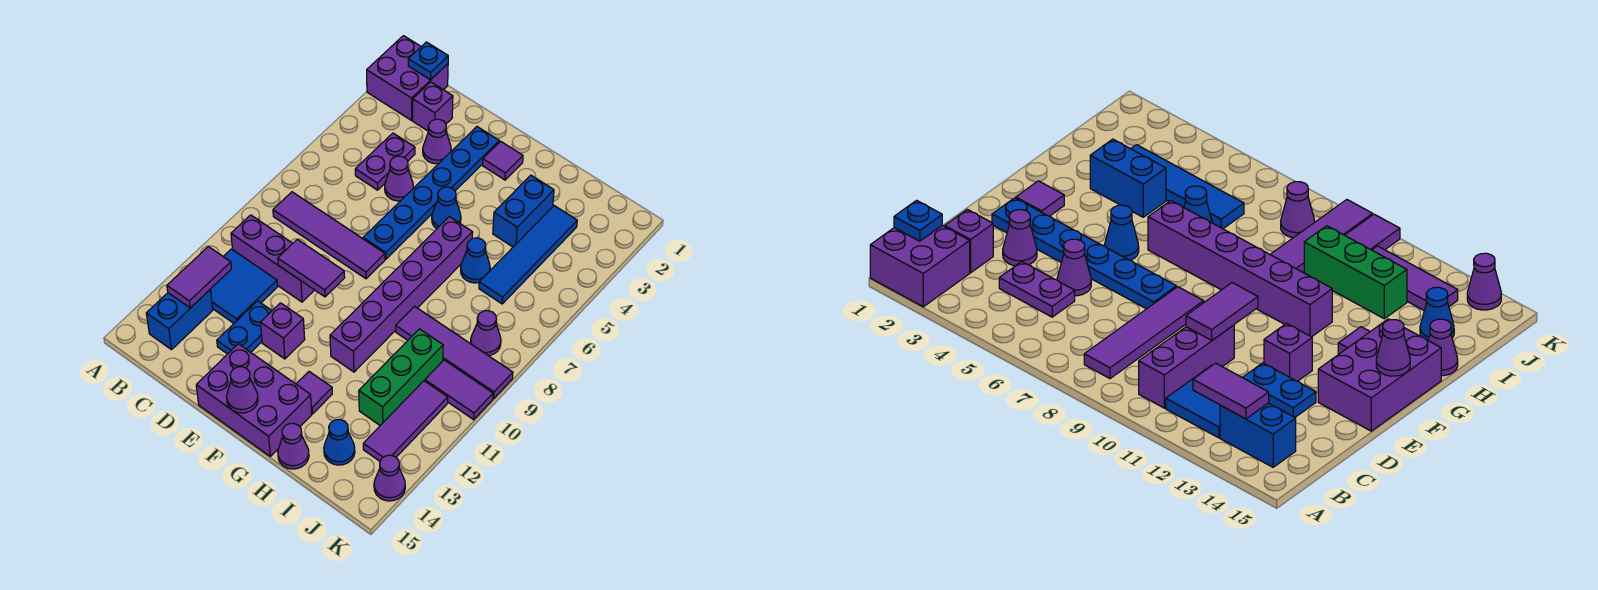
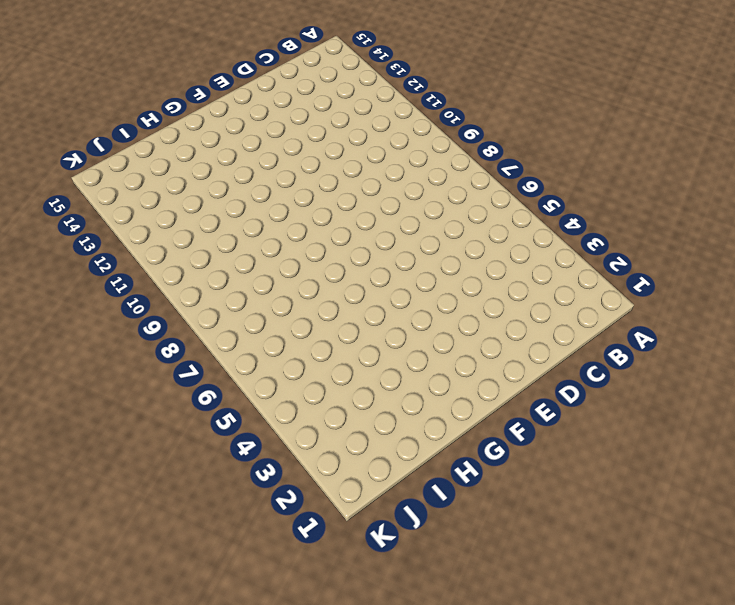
none -> purple 2x2 brick [367,36,448,120]
none -> purple 1x4 tile [273,192,385,279]
none -> purple 1x3 brick [231,215,314,302]
none -> blue 2x2 tile [211,249,278,323]

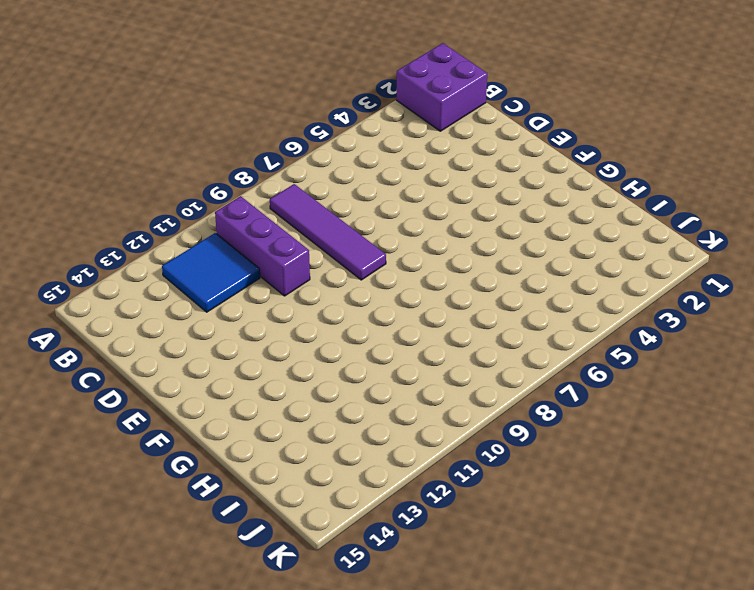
none -> blue 1x2 brick [146,289,213,350]
none -> purple 1x1 brick [413,82,453,131]
none -> purple 1x2 plate [355,133,415,190]
none -> purple 1x1 cone [423,119,451,164]

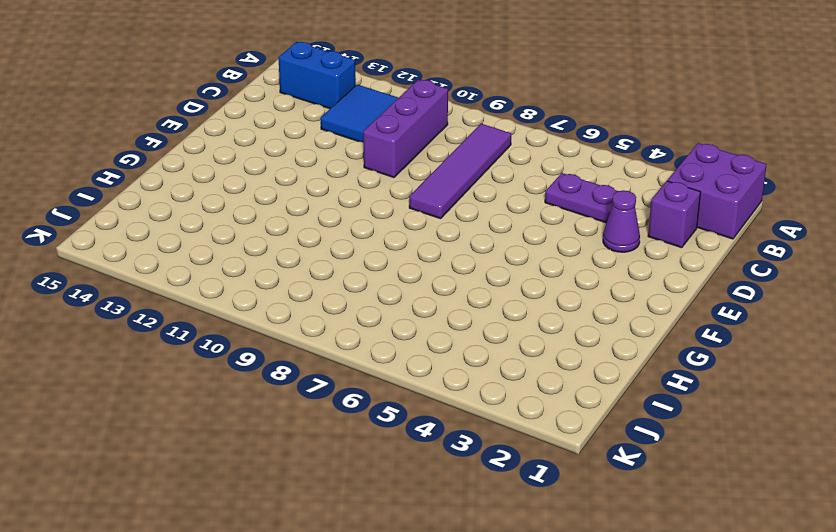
none -> purple 1x1 cone [385,156,413,201]
none -> blue 1x2 plate [217,301,272,354]
none -> blue 1x6 plate [363,127,499,259]
none -> purple 1x1 brick [261,303,305,359]

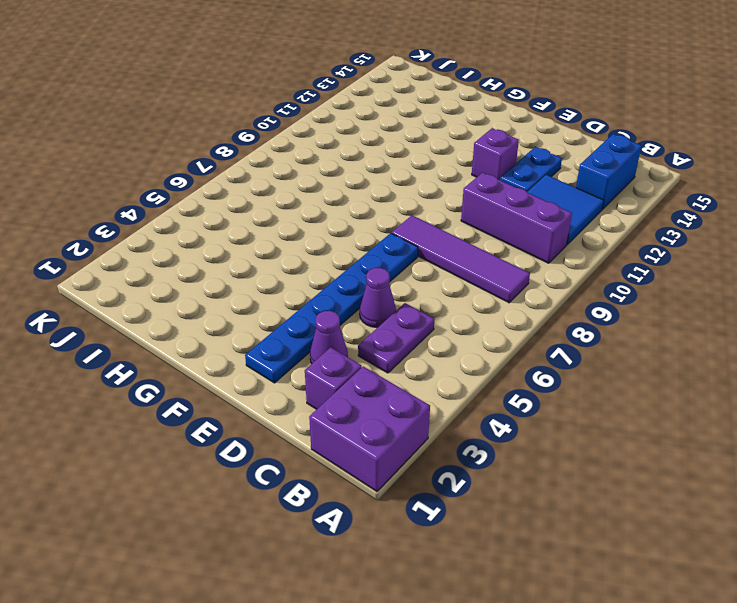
none -> purple 2x3 brick [196,344,312,456]
none -> purple 1x1 tile [483,141,523,180]
none -> blue 1x1 cone [432,187,461,229]
none -> purple 1x6 brick [330,217,473,372]

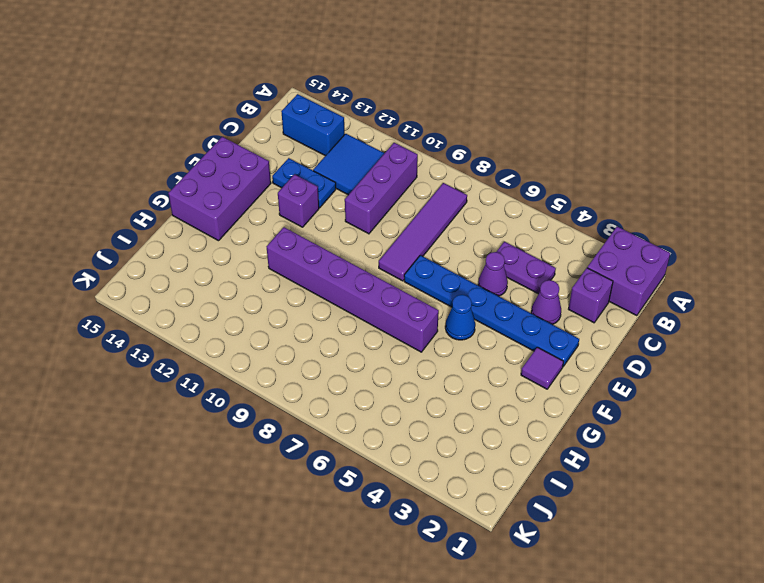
none -> purple 1x1 tile [296,372,332,414]
none -> blue 1x2 brick [493,175,554,247]
none -> blue 1x1 cone [461,238,490,283]
none -> purple 1x4 tile [396,306,513,398]

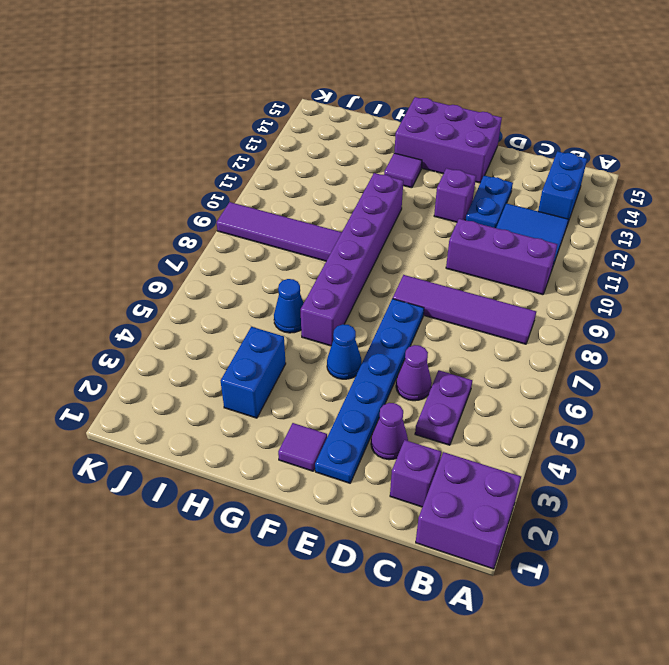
none -> purple 1x1 cone [278,423,309,469]
none -> blue 1x4 tile [479,206,577,304]
none -> green 1x3 brick [359,329,443,425]
none -> blue 1x1 cone [324,420,355,465]

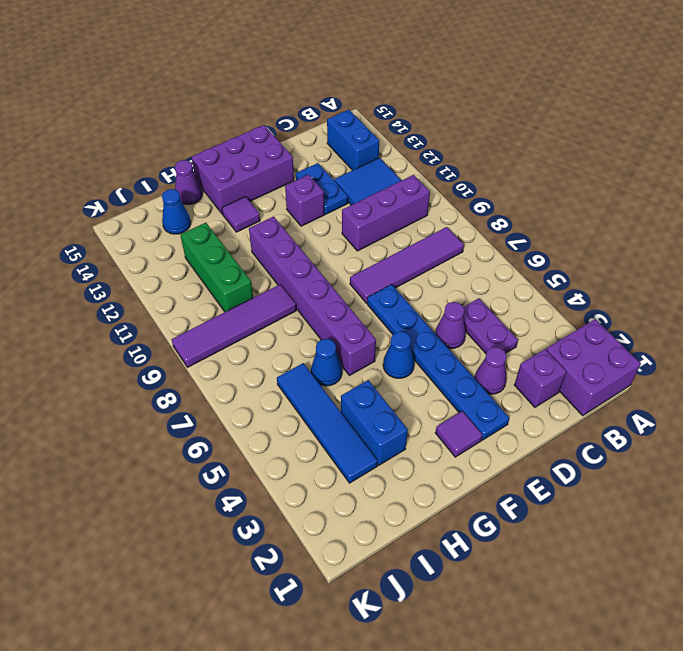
none -> purple 1x1 cone [471,311,501,356]
none -> purple 1x2 tile [425,360,493,420]
none -> purple 1x3 tile [363,381,448,461]
none -> purple 1x1 cone [374,455,405,501]

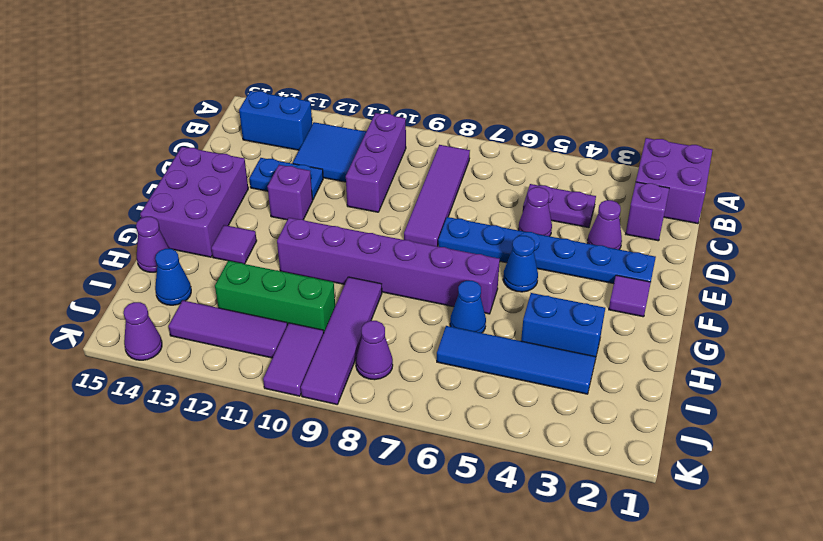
none -> blue 1x1 plate [408,42,448,80]
none -> purple 1x2 tile [167,247,231,308]
none -> purple 1x2 tile [278,239,345,297]
none -> purple 1x1 cone [227,367,258,413]

